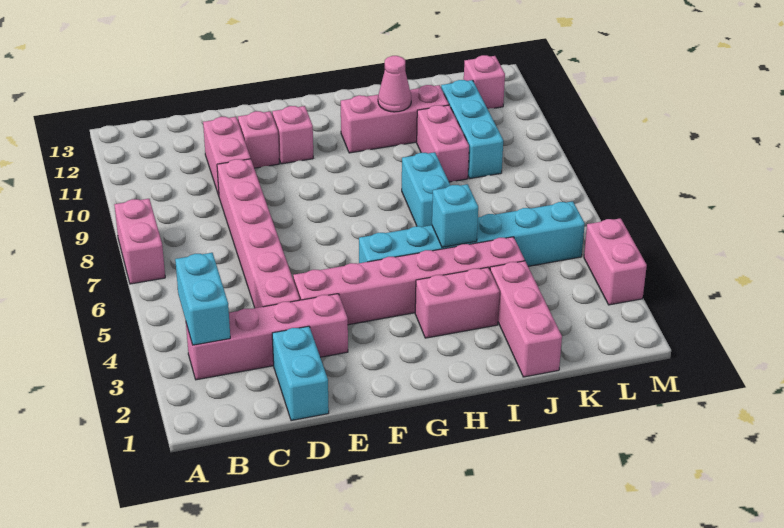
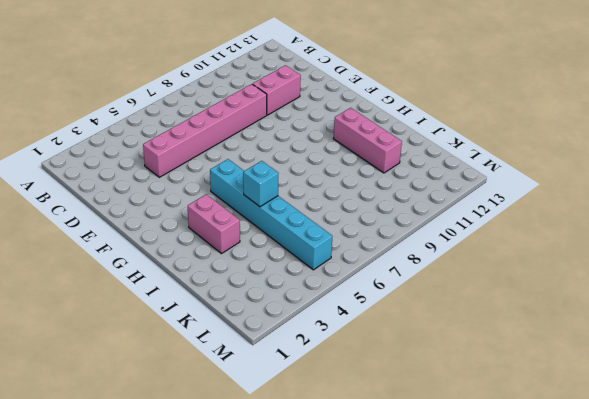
none -> pink 1x2 brick [114,199,165,284]
none -> pink 1x4 brick [186,294,348,380]
none -> cyan 1x2 brick [272,326,329,421]

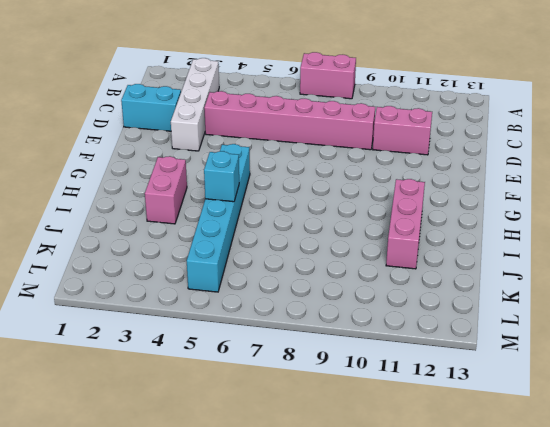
white 1x4 brick [171,58,219,151] -> pink 1x4 brick [186,294,348,380]
none -> pink 1x6 brick [293,237,525,325]
none -> pink 1x1 brick [238,111,279,168]
none -> pink 1x1 brick [272,106,313,164]

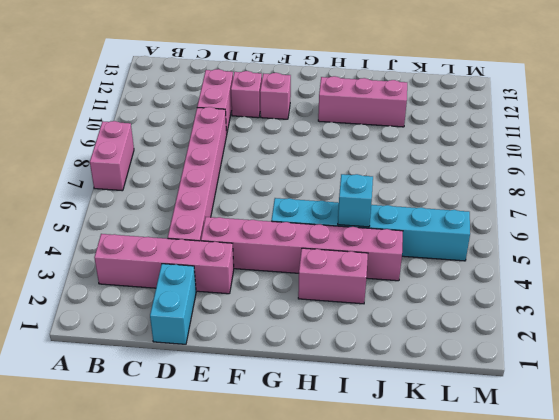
none -> cyan 1x2 brick [402,152,450,227]
none -> pink 1x3 brick [490,261,562,377]
none -> pink 1x2 brick [417,105,469,182]

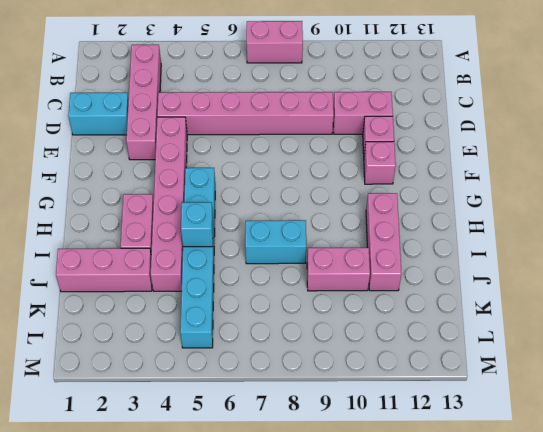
none -> cyan 1x3 brick [441,80,503,179]
none -> pink 1x1 brick [464,55,505,109]
none -> pink 1x2 brick [584,218,647,305]

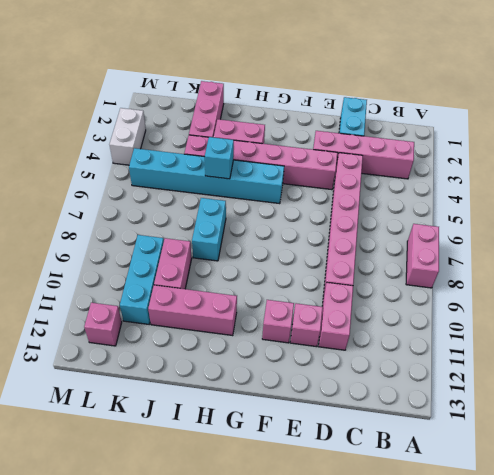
white 1x2 brick [110,108,146,165] -> pink 1x2 brick [584,218,647,305]
none -> cyan 1x2 brick [175,253,230,345]
none -> pink 1x1 cone [378,56,411,112]

